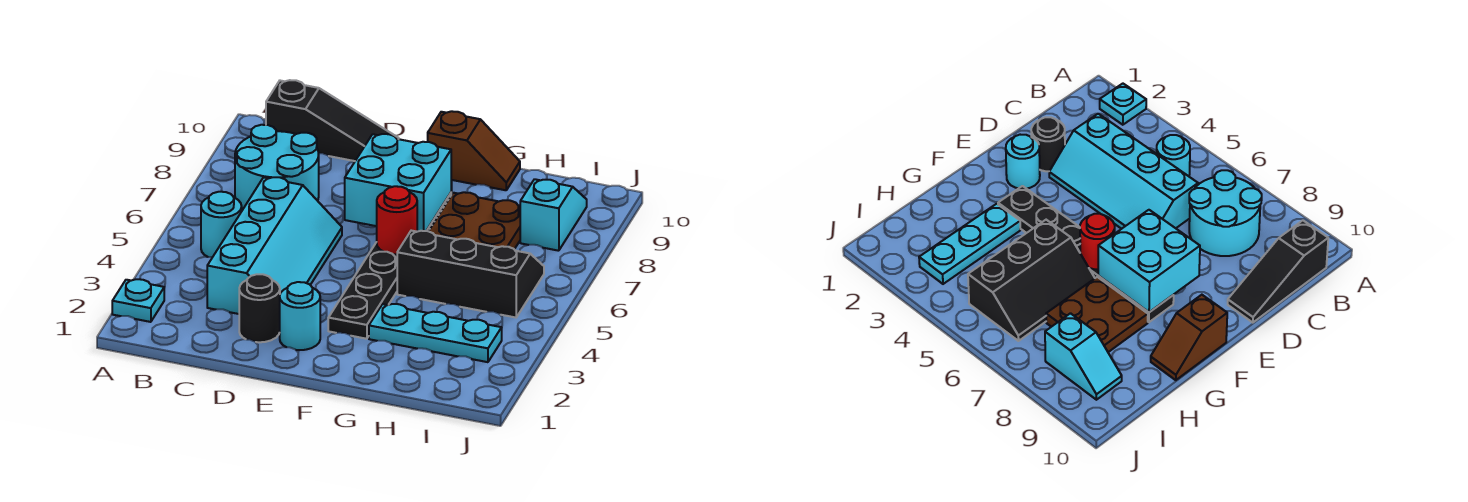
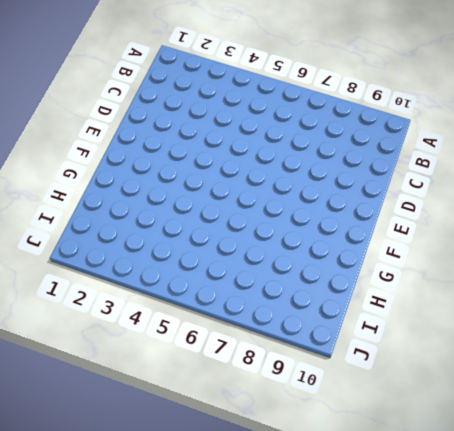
none -> cyan 1x1 plate [112,279,164,322]
none -> cyan 1x1 round brick [201,192,242,257]
none -> cyan 2x2 round brick [235,125,319,210]

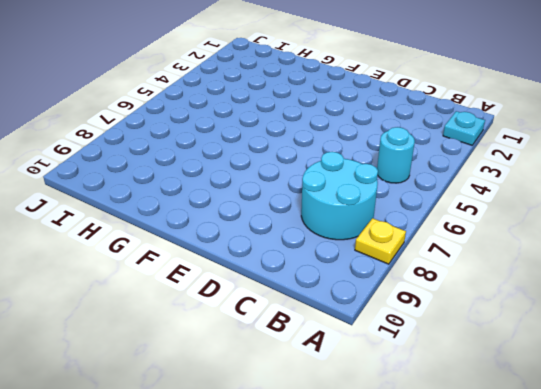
yellow 1x1 plate [355,218,406,264] -> none
none -> black 1x3 slope [266,80,399,161]
none -> cyan 2x4 slope [207,177,342,314]
none -> black 1x1 round brick [239,274,280,342]

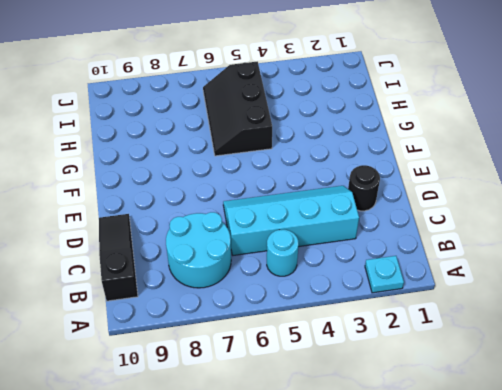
none -> cyan 1x1 round brick [280,282,320,350]
none -> black 1x6 plate [328,193,451,339]
none -> brown 1x2 slope [428,111,520,190]

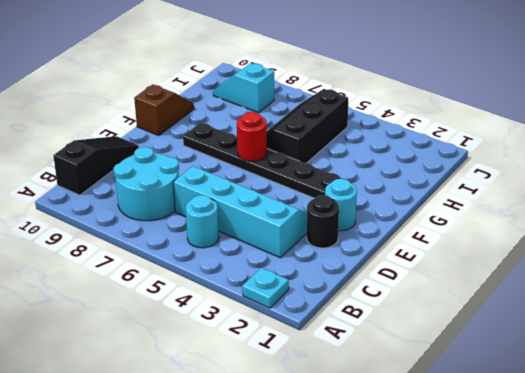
none -> cyan 1x3 plate [369,304,502,362]
none -> brown 2x2 plate [429,192,520,249]
none -> cyan 2x2 brick [345,134,451,232]

